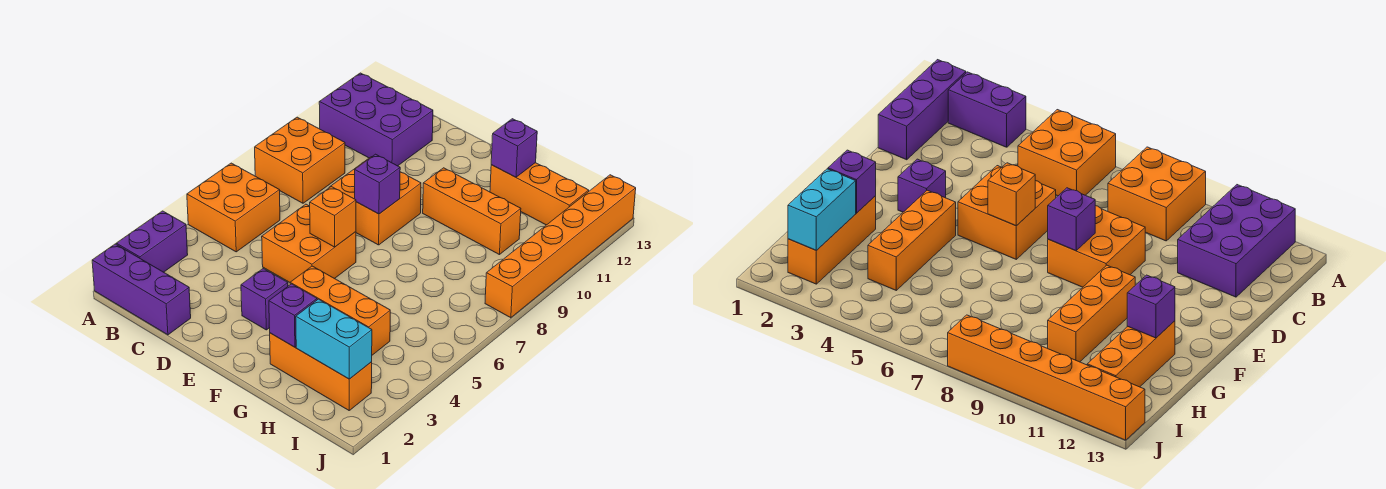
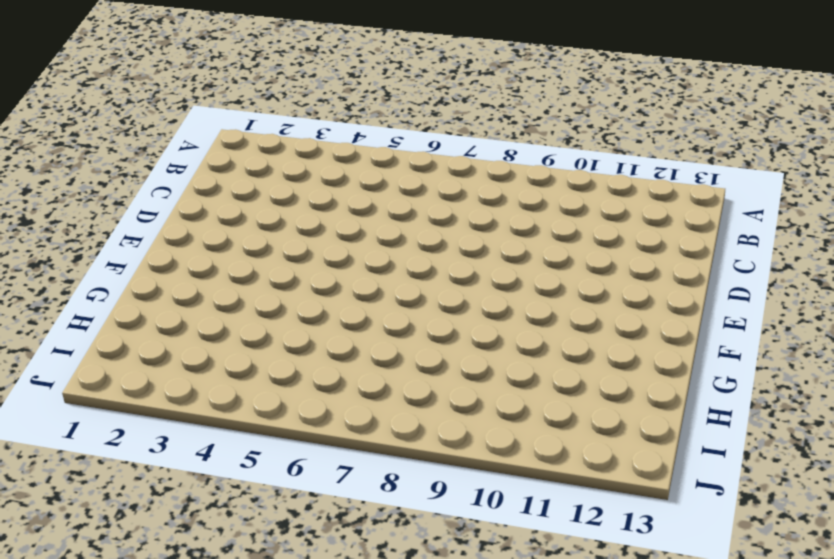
none -> purple 1x3 brick [92,244,191,335]
none -> purple 1x2 brick [116,211,188,272]
none -> orange 2x2 brick [187,163,280,252]

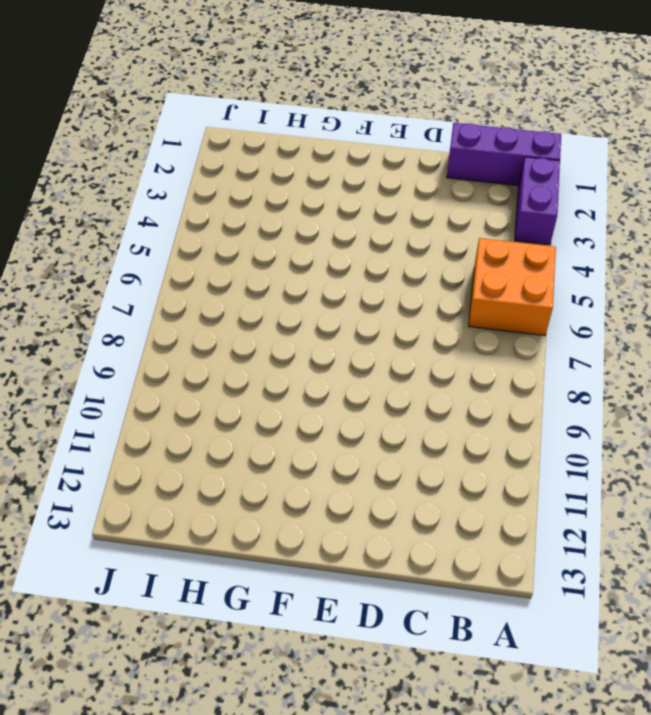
none -> orange 2x2 brick [255,117,345,203]
none -> purple 2x3 brick [319,73,433,166]
none -> orange 2x2 brick [262,204,356,282]

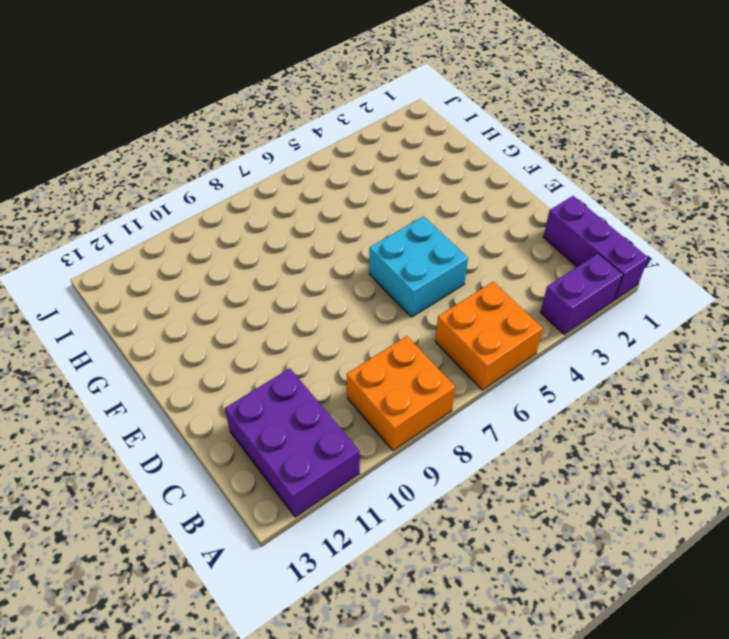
cyan 2x2 brick [369,216,468,317] -> orange 2x2 brick [262,204,356,282]
none -> orange 2x2 brick [329,157,421,245]
none -> purple 1x1 brick [241,269,288,330]
none -> orange 1x3 brick [290,266,390,355]

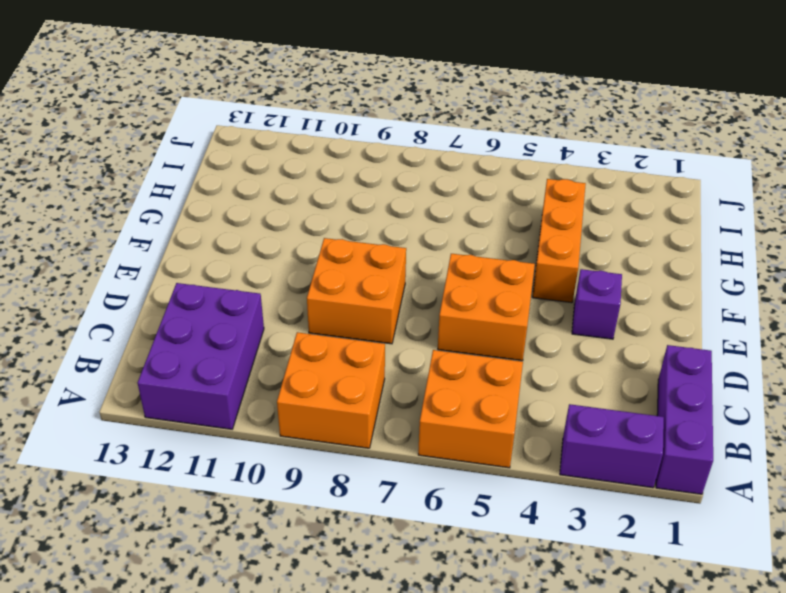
none -> orange 1x3 brick [423,168,521,255]
none -> orange 1x3 brick [270,333,372,410]
none -> orange 1x3 brick [490,163,589,225]

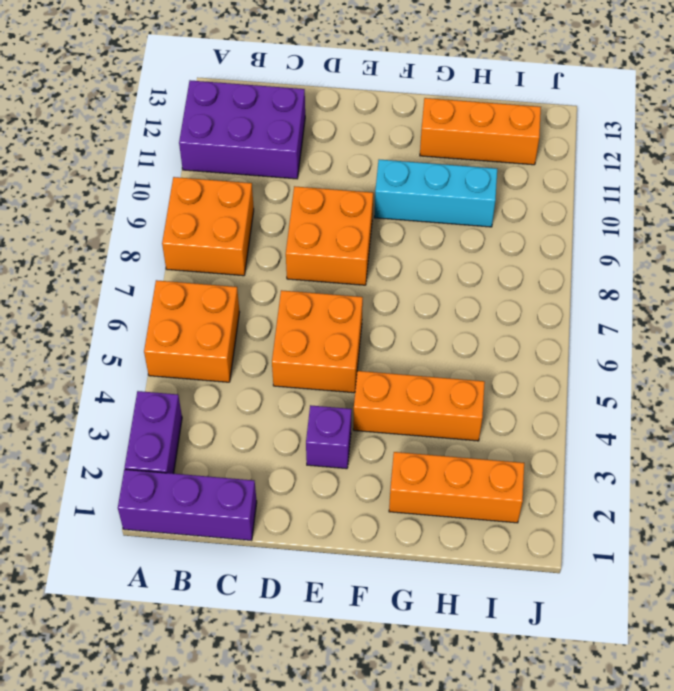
cyan 1x3 brick [374,160,497,227] -> orange 1x3 brick [423,168,521,255]
none -> orange 1x6 brick [485,175,636,318]
none -> orange 1x1 brick [310,187,356,247]
none -> purple 1x1 brick [355,154,400,214]

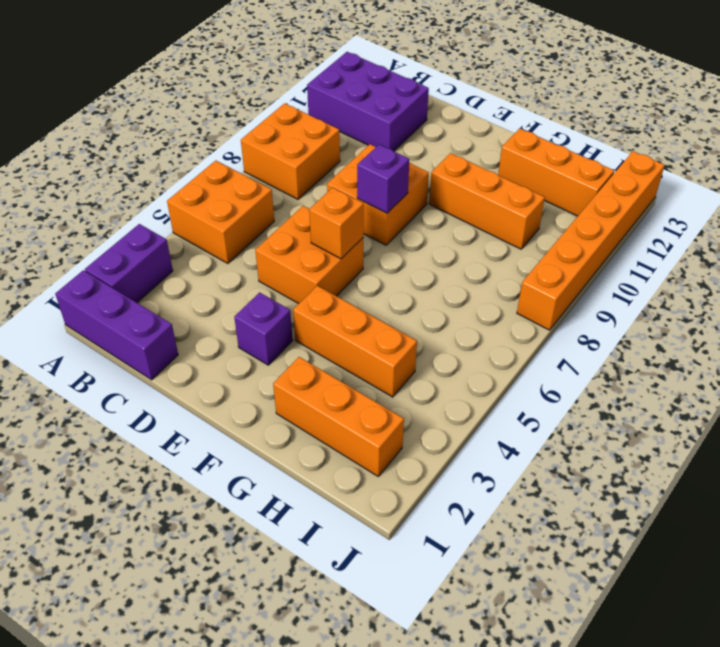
none -> purple 1x1 brick [269,284,317,347]
none -> purple 1x1 brick [491,119,537,177]
none -> cyan 1x2 brick [296,299,372,379]

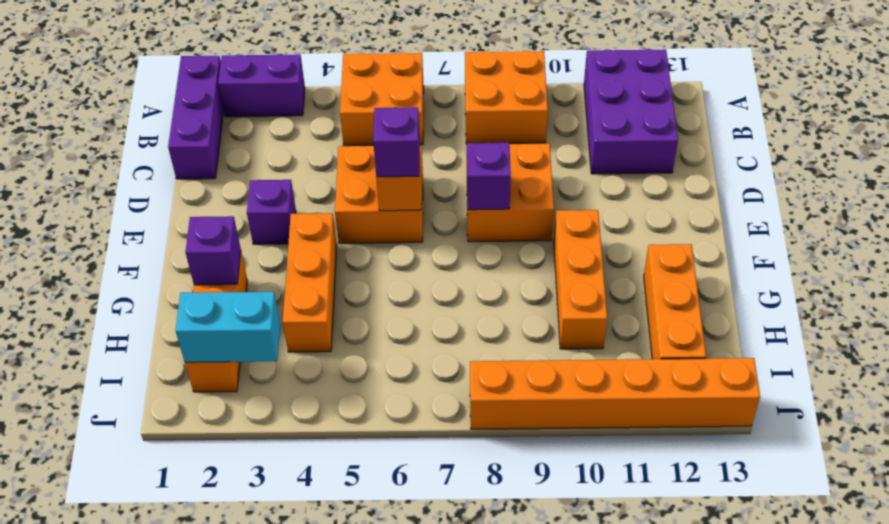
purple 1x1 brick [373,107,420,177] -> purple 1x1 brick moved to [491,119,537,177]
cyan 1x2 brick [176,292,280,362] -> cyan 1x2 brick turned to [296,299,372,379]

